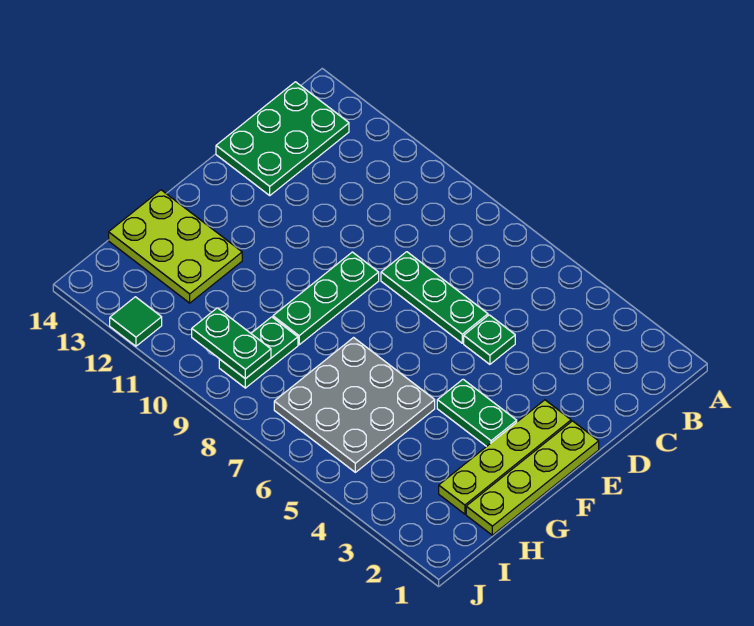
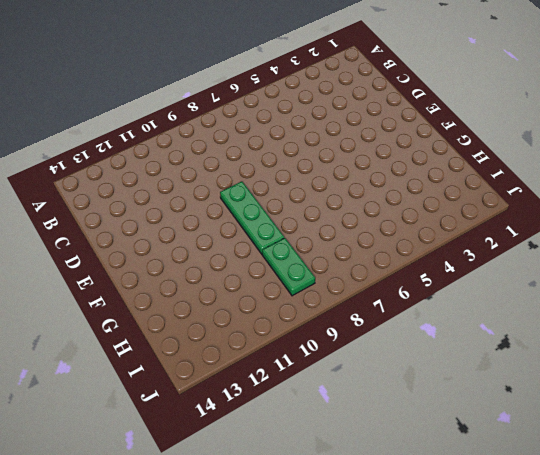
none -> green 2x3 plate [216,82,349,195]
none -> green 1x1 plate [464,315,515,364]
none -> green 1x3 plate [381,252,488,343]

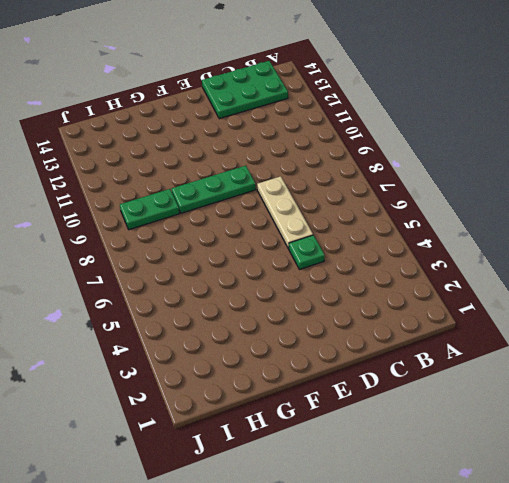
tan 1x3 plate [257,176,313,248] -> green 1x3 plate [381,252,488,343]
none -> lime 1x4 plate [466,421,599,535]
none -> lime 1x4 plate [439,400,571,514]
none -> green 1x2 plate [437,379,517,447]

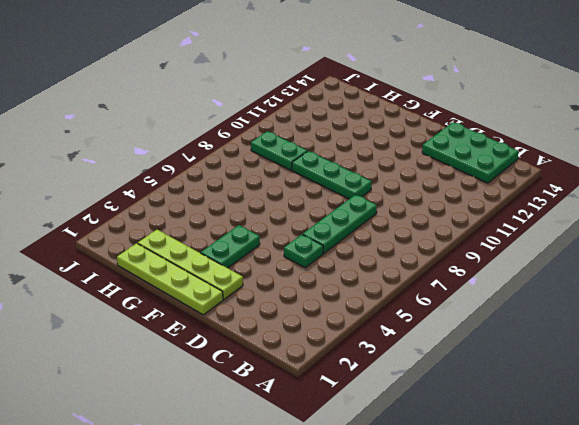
none -> grey 3x3 plate [274,338,435,472]
none -> lime 2x3 plate [109,190,242,303]
none -> green 1x1 tile [110,297,162,346]

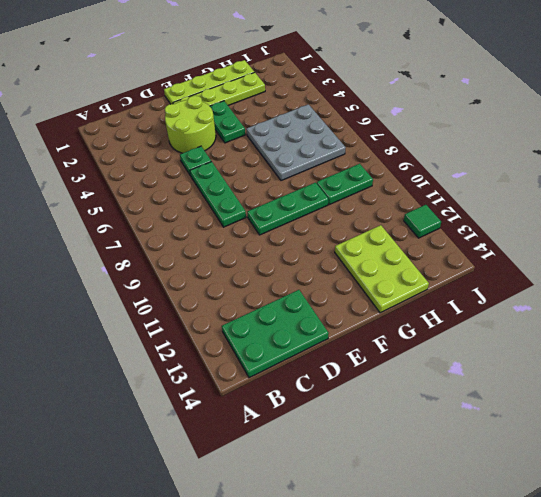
lime 2x2 round brick [165,96,216,153] -> none
none -> green 1x2 plate [192,308,271,379]

